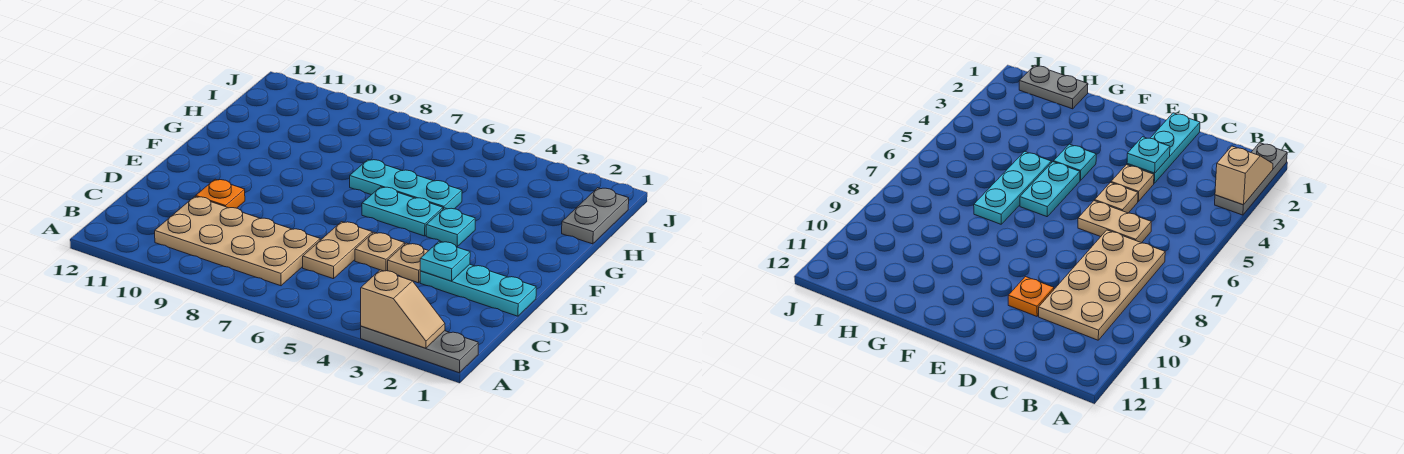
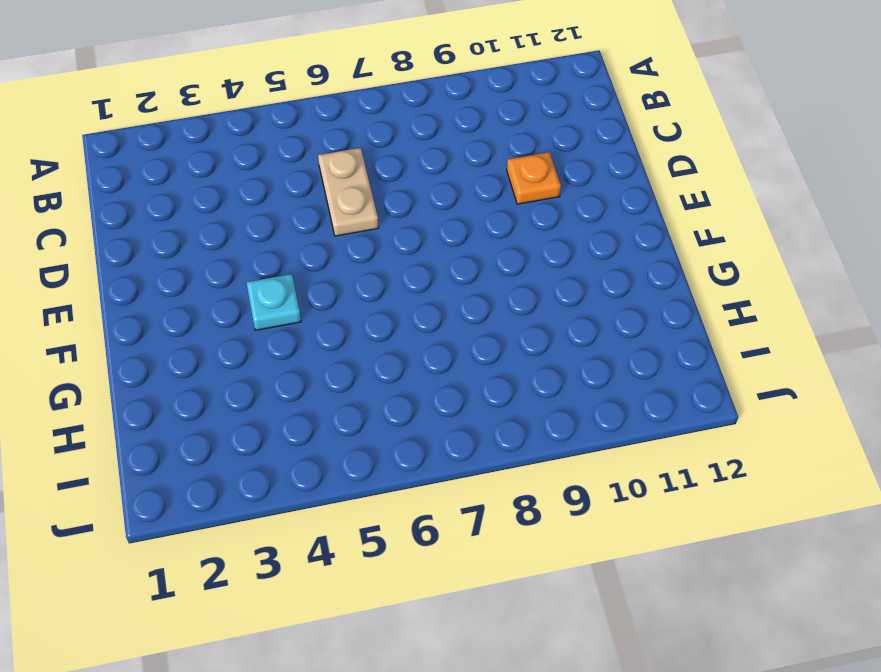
none -> grey 1x3 plate [361,326,478,373]
none -> tan 2x4 plate [155,197,320,286]
none -> cyan 1x3 plate [420,265,536,316]

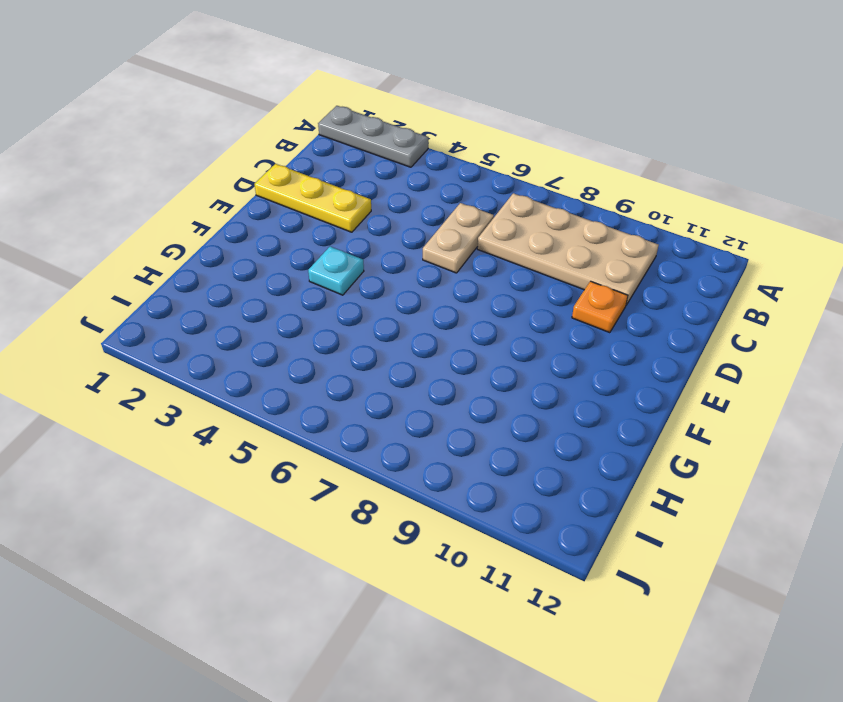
yellow 1x3 plate [255,164,371,232] -> cyan 1x3 plate [420,265,536,316]
none -> tan 1x1 plate [387,243,428,283]
none -> tan 1x1 plate [355,232,405,271]
none -> cyan 1x2 plate [362,187,443,236]

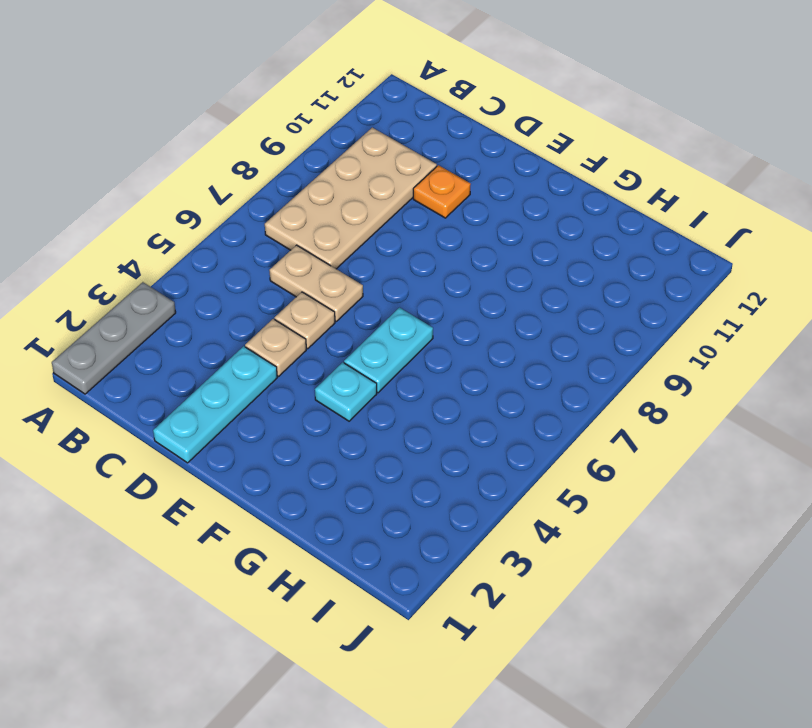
none -> cyan 1x3 plate [350,160,462,209]
none -> grey 1x2 plate [562,188,629,244]
none -> tan 1x2 slope [361,270,445,348]

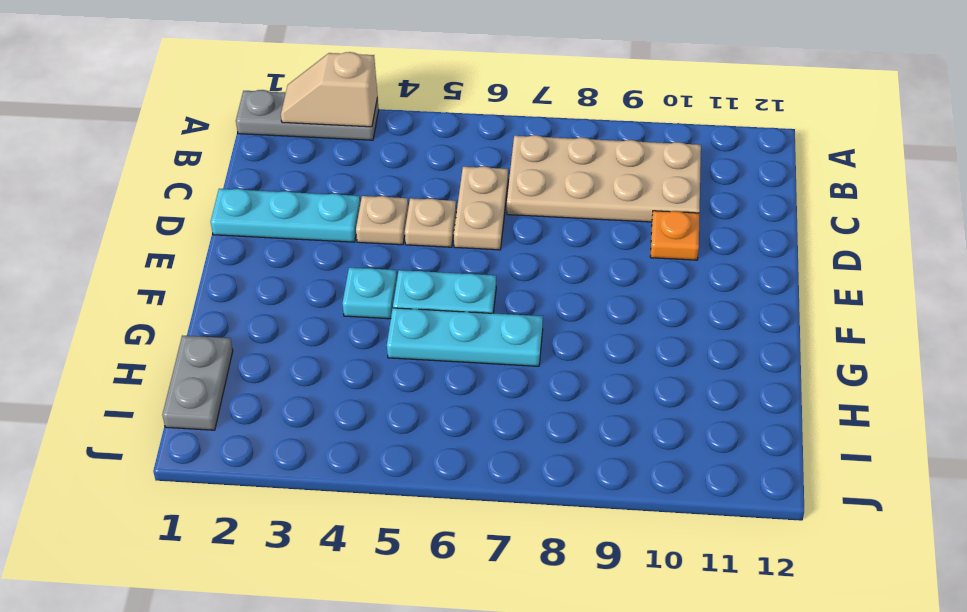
none -> cyan 1x1 plate [420,241,470,281]

